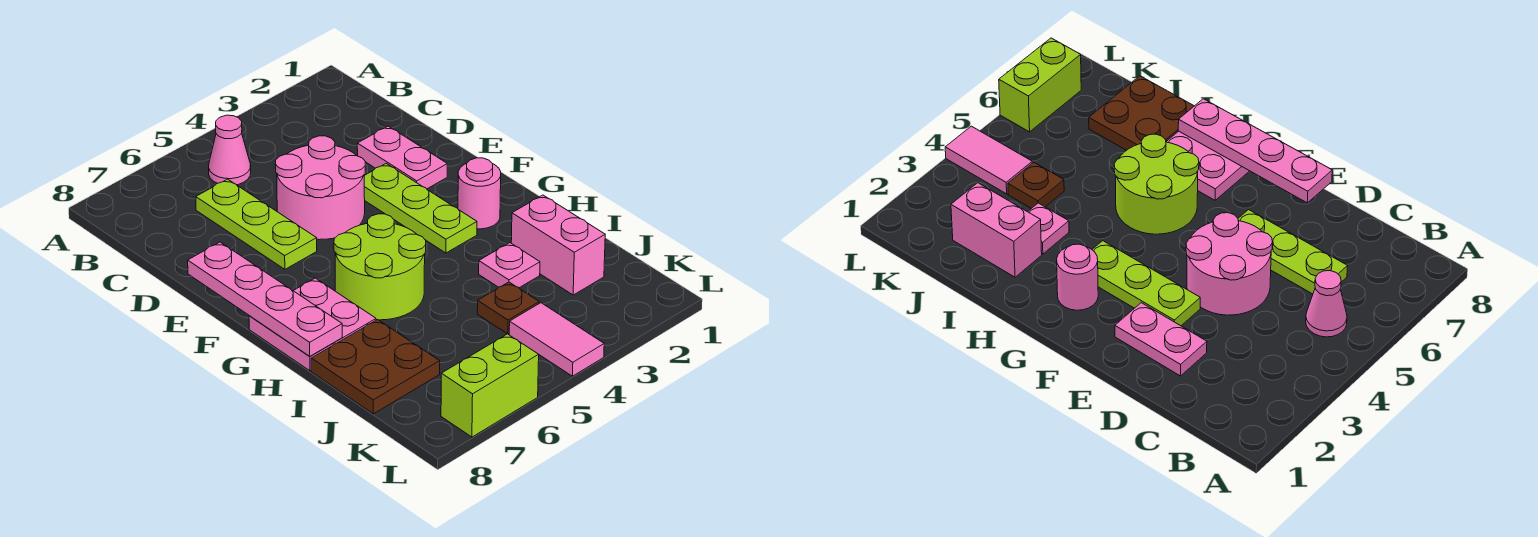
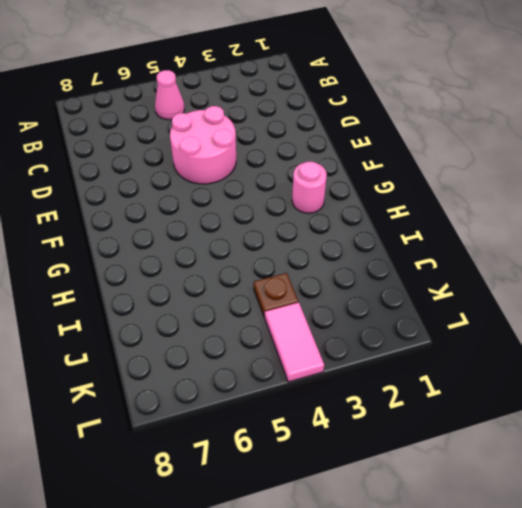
none -> lime 1x3 plate [196,179,317,269]
none -> pink 1x2 plate [357,126,447,189]
none -> lime 1x3 plate [364,164,477,253]

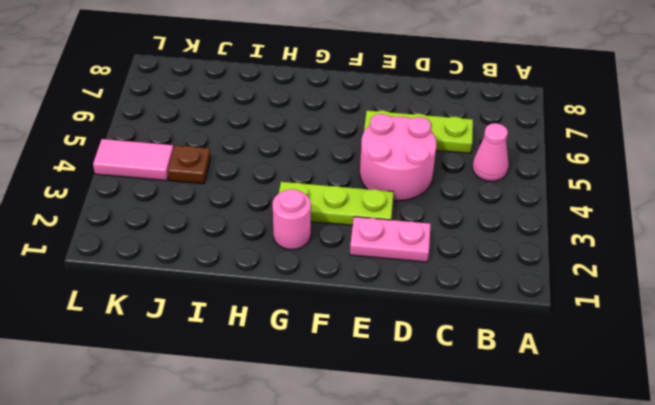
none -> lime 2x2 round brick [334,214,426,320]
none -> pink 2x2 plate [249,278,376,371]
none -> pink 1x2 brick [511,195,605,295]

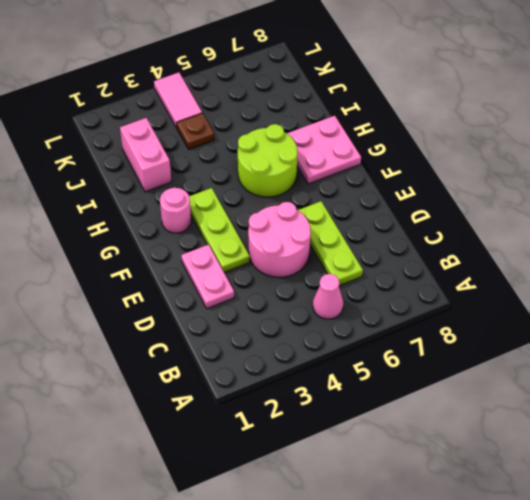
none -> pink 1x1 plate [479,243,540,288]
none -> brown 2x2 plate [311,320,440,414]
none -> lime 1x2 brick [441,334,539,437]

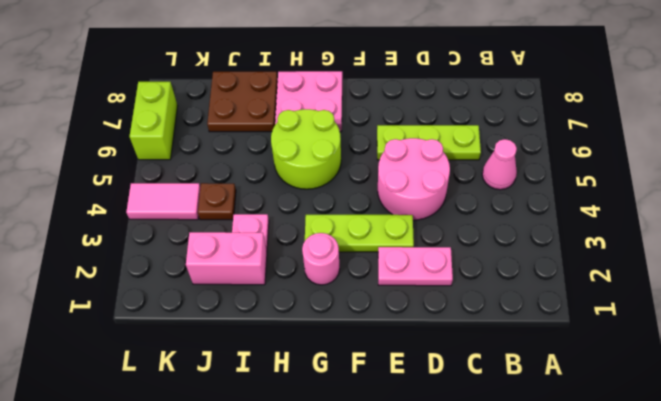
none -> pink 1x4 plate [188,242,342,356]

